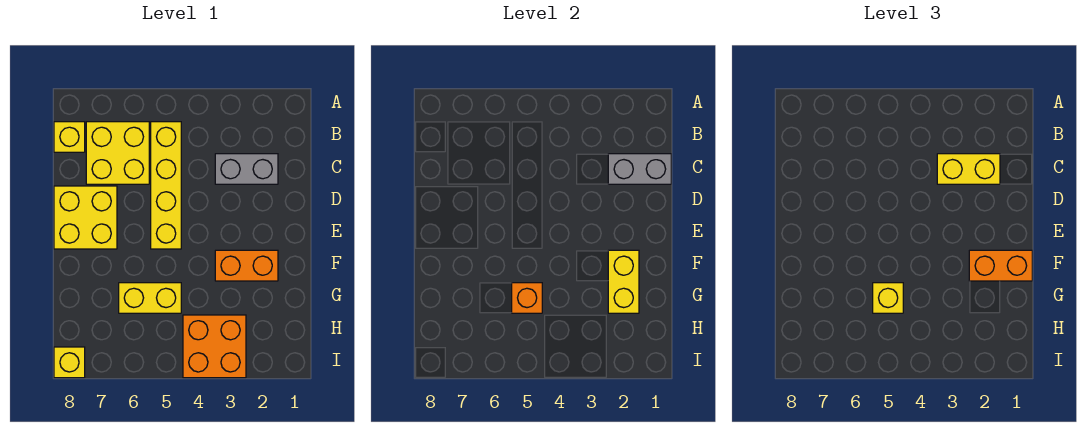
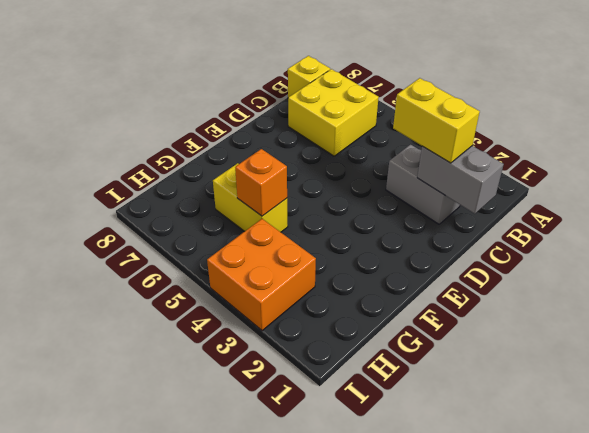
none -> yellow 1x4 brick [151,122,181,249]
none -> yellow 2x2 brick [54,186,117,249]
none -> orange 1x2 brick [215,250,278,281]

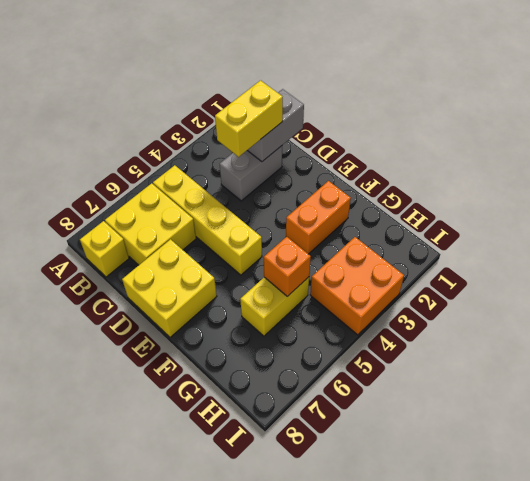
none -> yellow 1x1 brick [54,347,85,378]
none -> yellow 1x2 brick [608,250,639,313]
none -> orange 1x2 brick [969,250,1032,281]

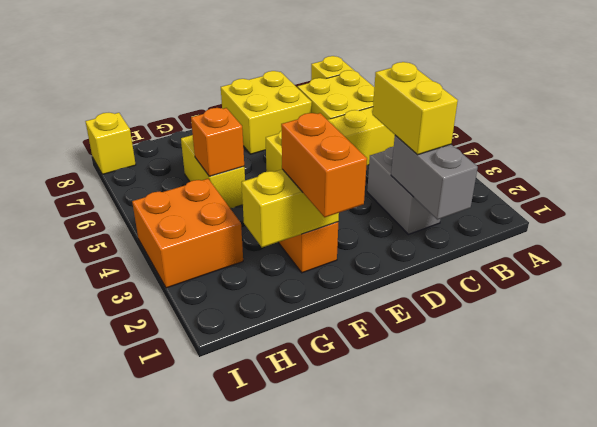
none -> yellow 1x1 brick [873,283,903,313]

